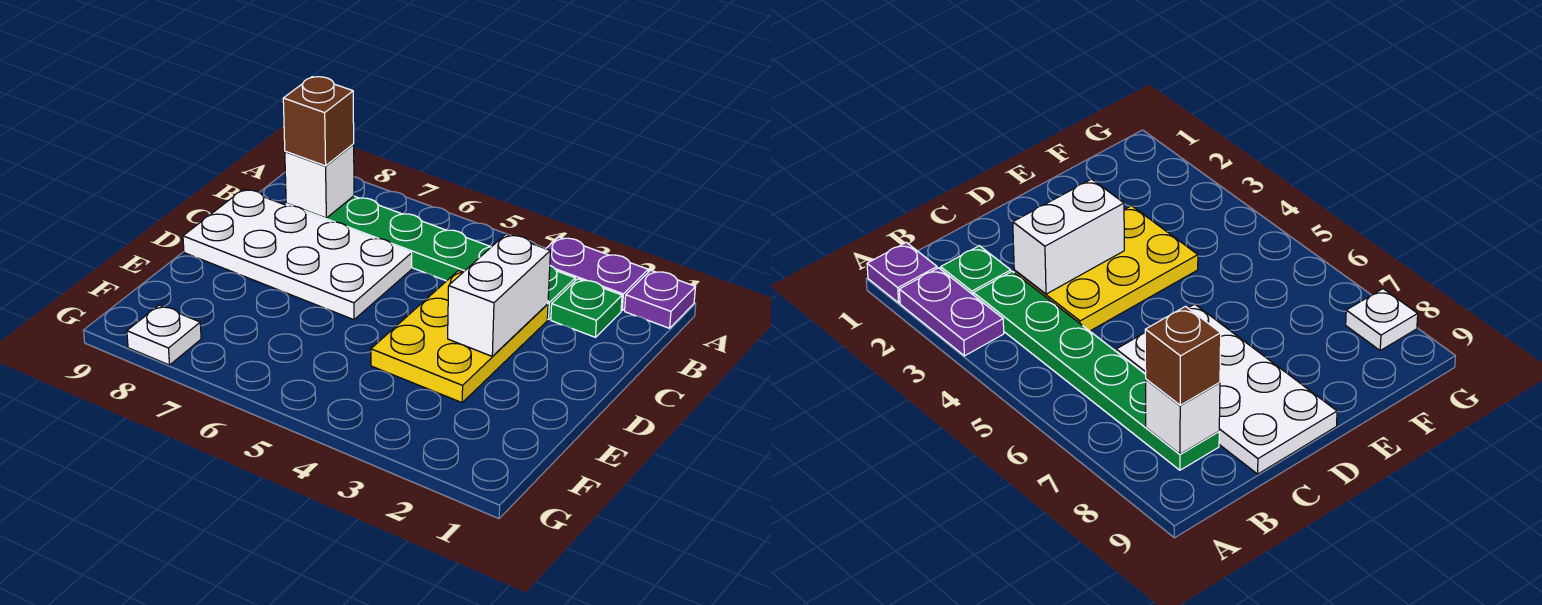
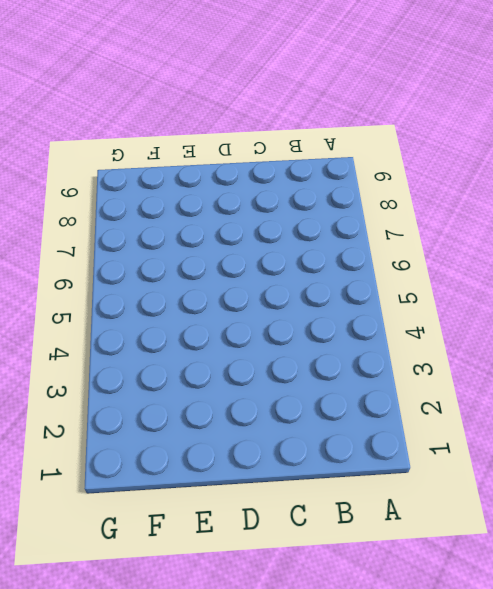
none -> purple 1x1 plate [625,270,695,328]
none -> purple 1x2 plate [546,237,648,311]

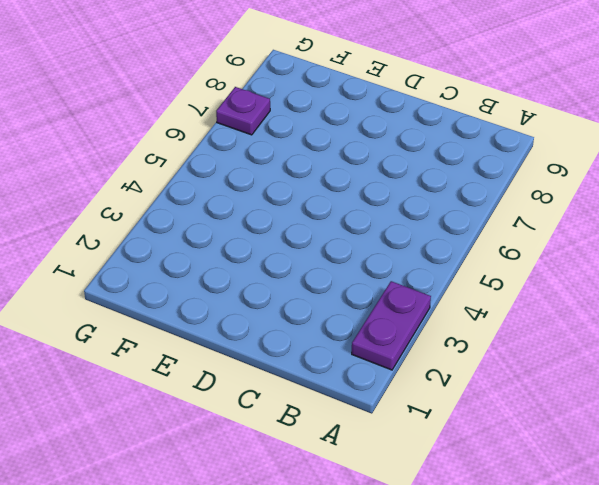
purple 1x1 plate [216,87,270,135] -> purple 1x1 plate moved to [625,270,695,328]
none -> green 1x1 plate [551,279,622,337]
none -> green 1x6 plate [286,196,575,320]

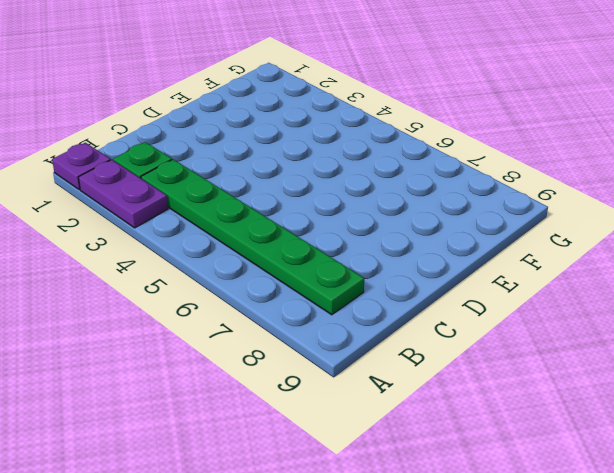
none -> yellow 2x3 plate [371,270,548,403]
none -> white 2x4 plate [183,189,412,320]

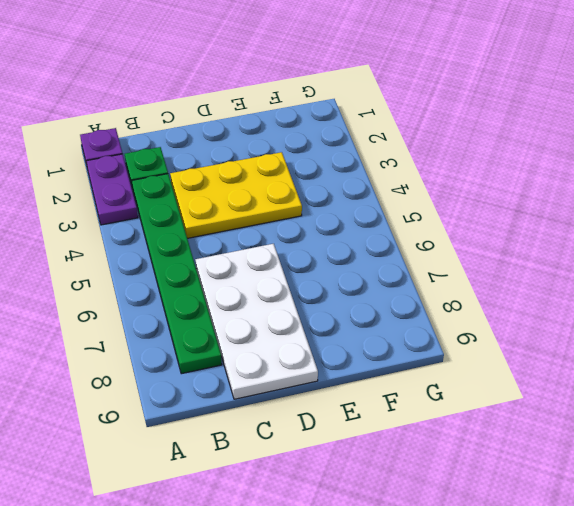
none -> white 1x1 plate [127,305,201,365]
none -> white 1x1 brick [285,144,354,218]

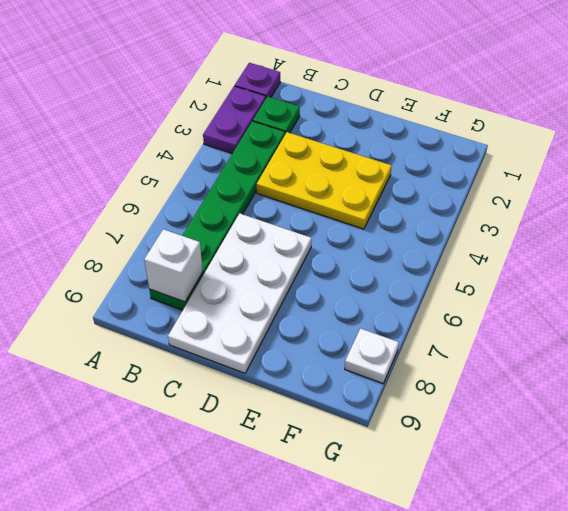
none -> white 1x2 brick [448,234,550,356]
none -> brown 1x1 brick [283,77,354,166]

